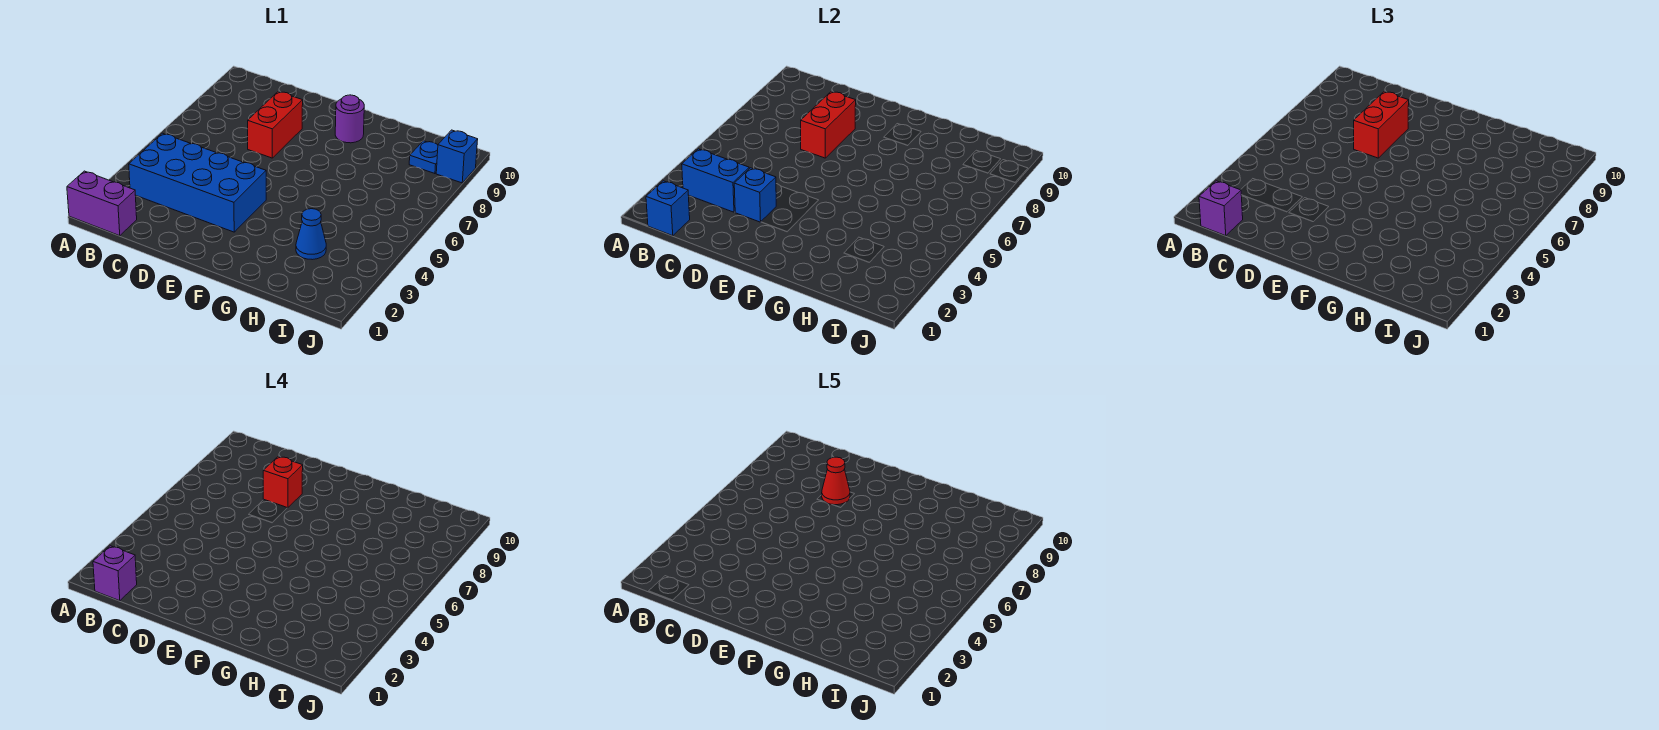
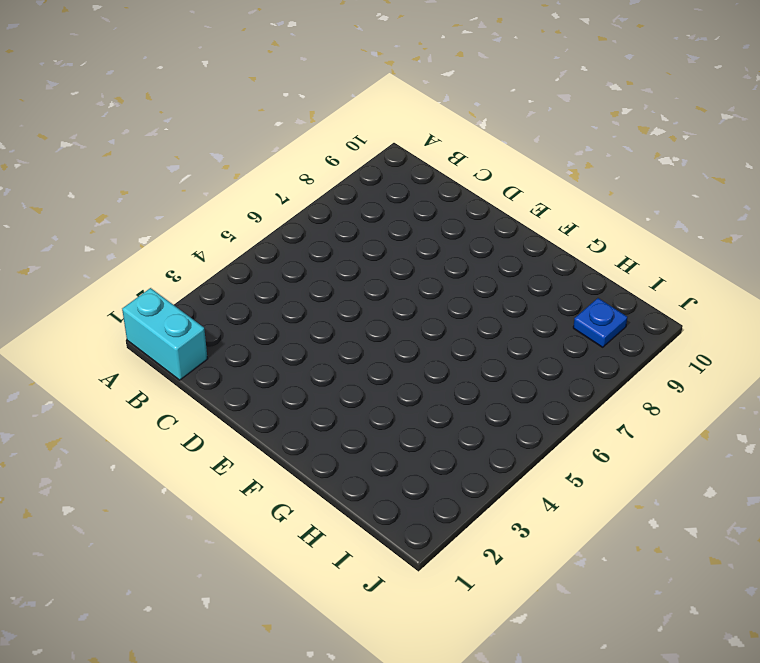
cyan 1x2 brick [122,288,208,380] -> purple 1x2 brick [67,171,137,236]
none -> blue 2x4 brick [129,133,266,232]
none -> red 1x2 brick [248,92,303,158]
none -> purple 1x1 round brick [335,95,364,143]

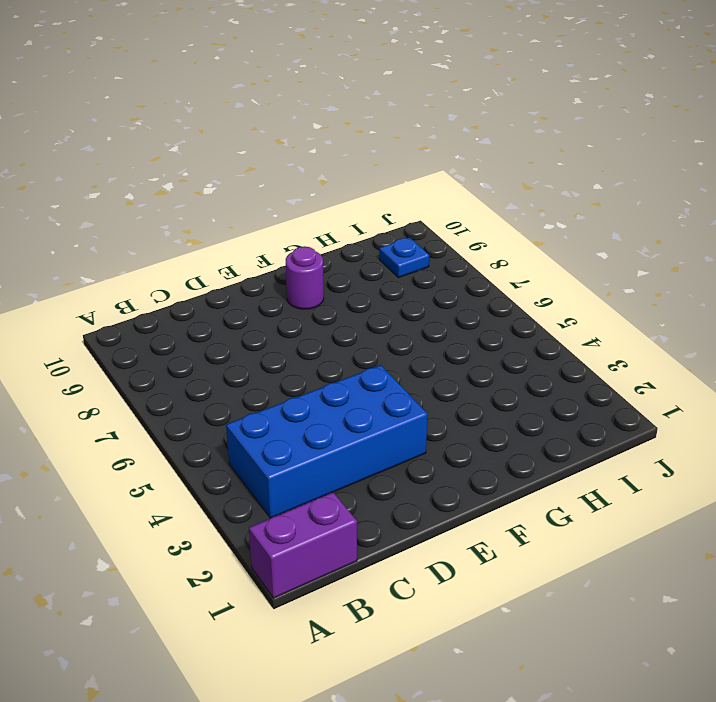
none -> red 1x2 brick [248,92,303,158]
none -> blue 1x1 cone [296,209,326,260]
none -> blue 1x1 brick [436,130,478,183]

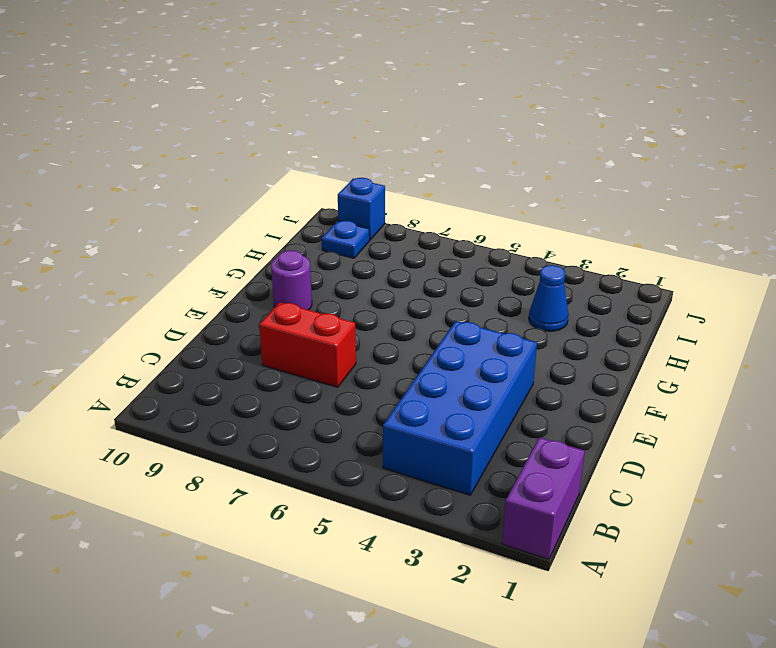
none -> blue 1x1 brick [646,181,690,236]
none -> blue 1x2 brick [682,149,749,212]
none -> blue 1x1 brick [734,168,776,222]

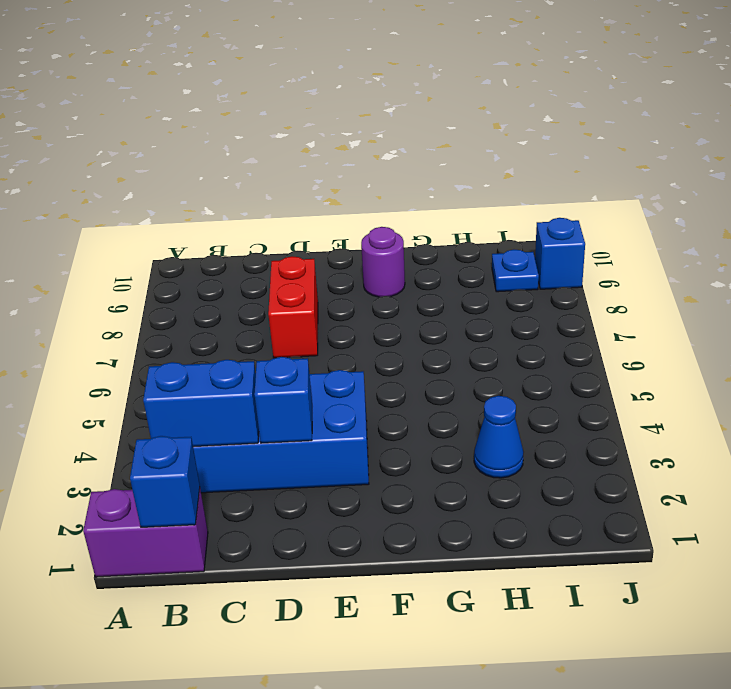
none -> red 1x2 brick [801,92,856,158]
none -> purple 1x1 brick [1199,181,1243,236]
none -> red 1x2 brick [1354,92,1409,158]

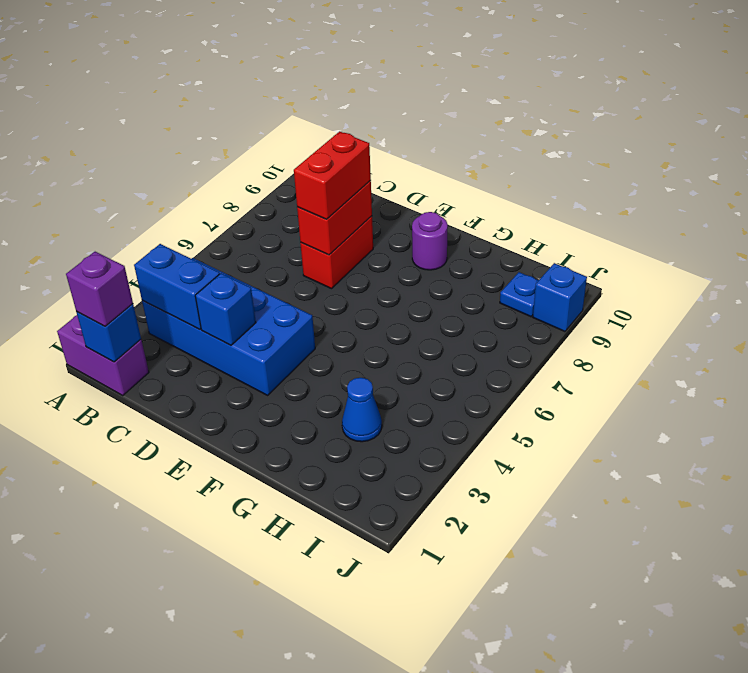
none -> purple 1x1 brick [93,546,137,601]
none -> red 1x1 brick [263,457,303,508]
none -> red 1x1 cone [822,457,850,505]

